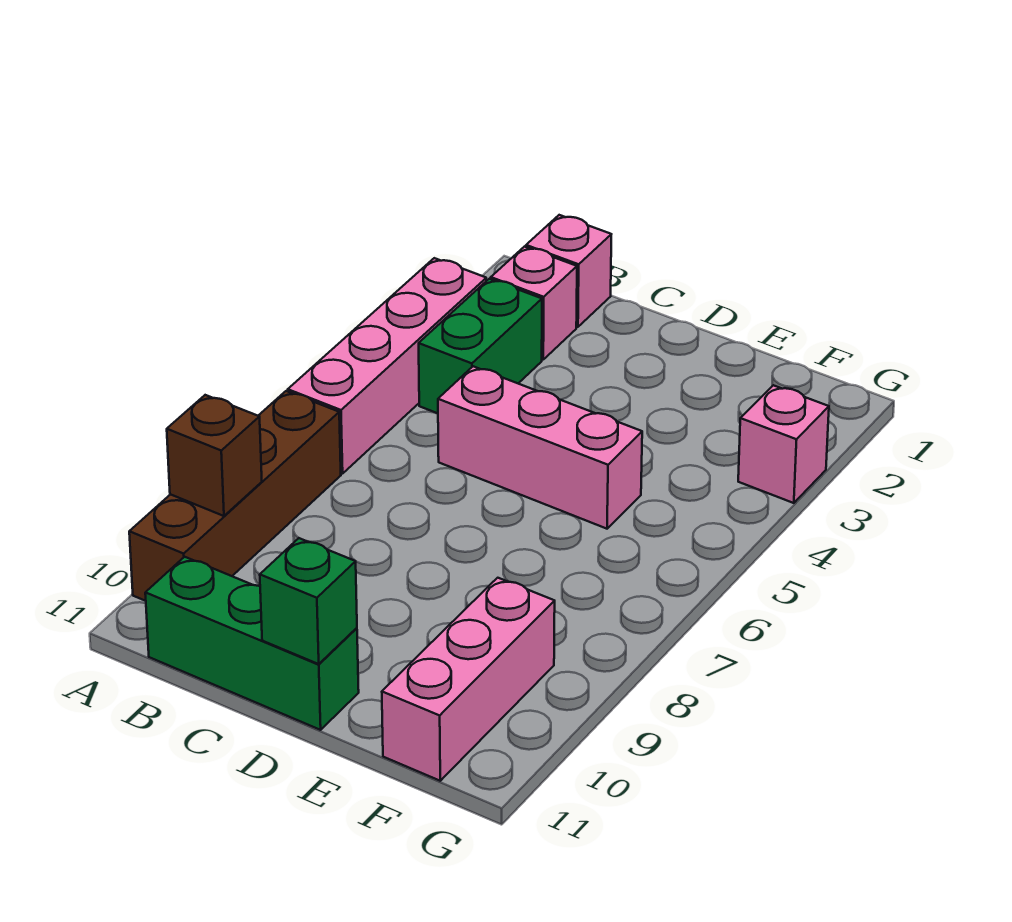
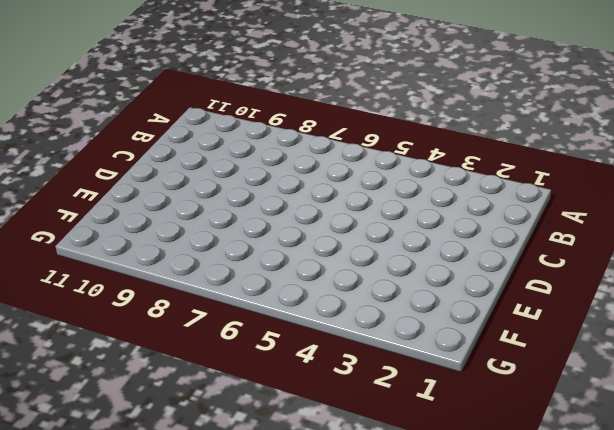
none -> pink 1x4 brick [288,258,486,474]
none -> brown 1x4 brick [129,391,341,601]

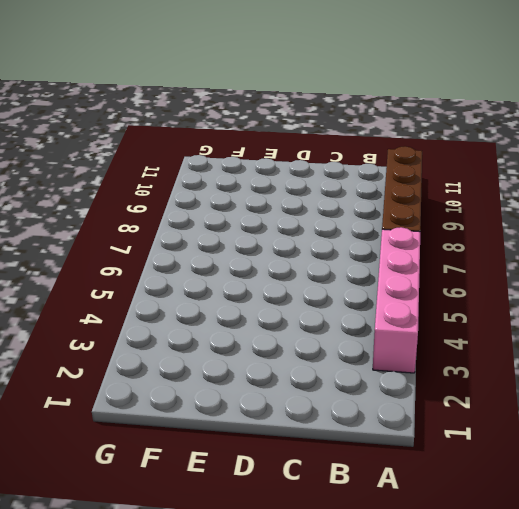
none -> pink 1x1 brick [526,215,611,327]
none -> pink 1x1 brick [491,247,577,360]

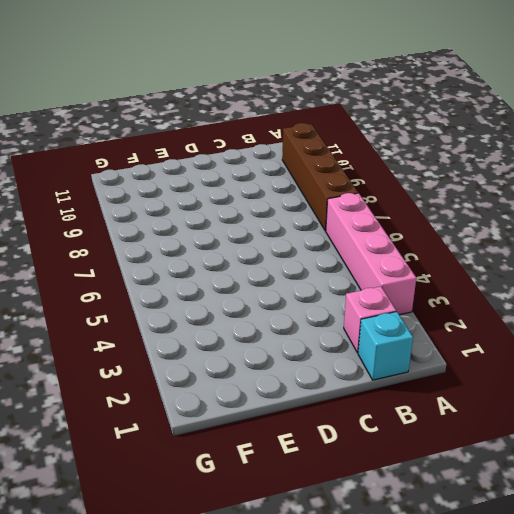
cyan 1x1 brick [358,312,413,380] -> pink 1x1 brick [526,215,611,327]
none -> green 1x2 brick [419,279,542,413]
none -> green 1x3 brick [145,557,359,730]

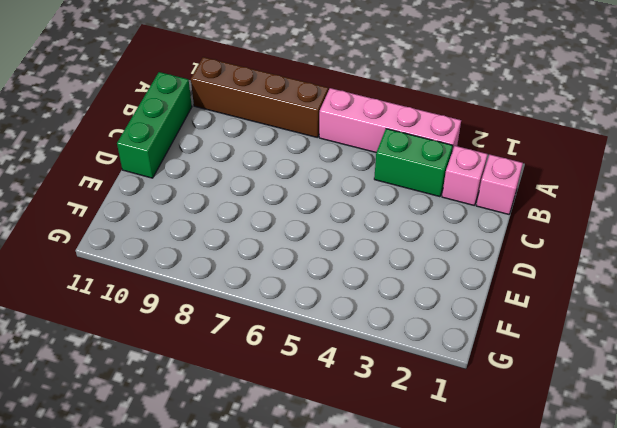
none -> pink 1x3 brick [438,366,642,529]
none -> pink 1x3 brick [382,578,555,781]

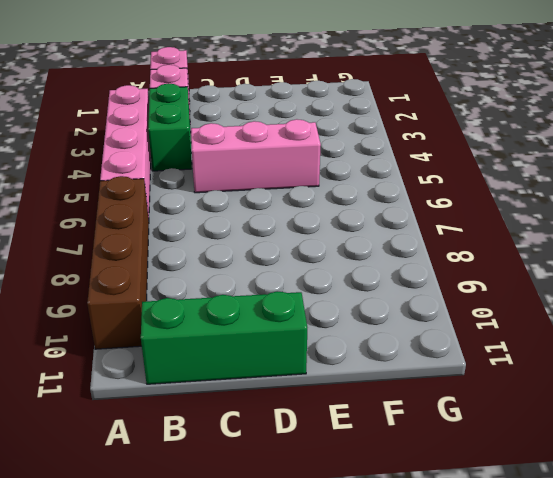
none -> pink 1x3 brick [382,578,555,781]
none -> pink 1x1 brick [738,385,829,503]

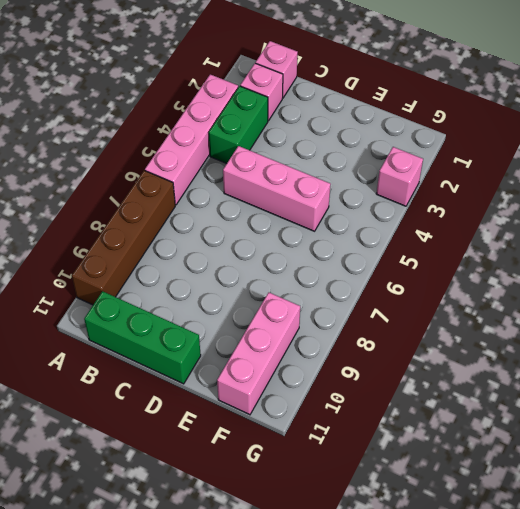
none -> brown 1x1 brick [167,395,262,516]
none -> green 1x1 brick [260,538,357,664]

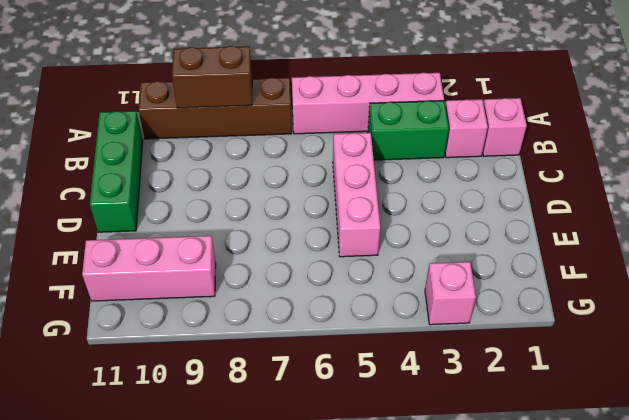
brown 1x2 brick [172,46,252,108] -> brown 1x1 brick [167,395,262,516]
none -> green 1x1 brick [260,538,357,664]

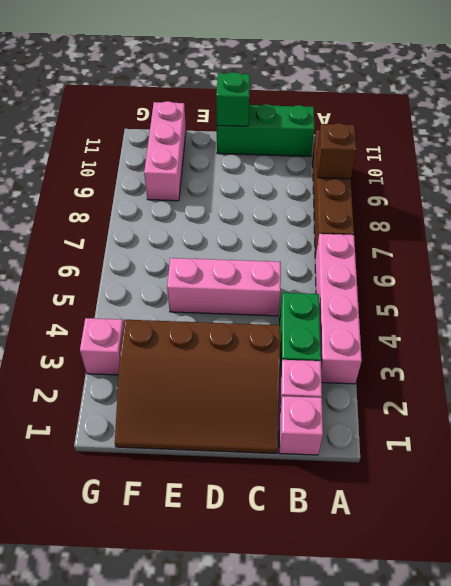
brown 3x4 slope [115,320,280,453] -> none

